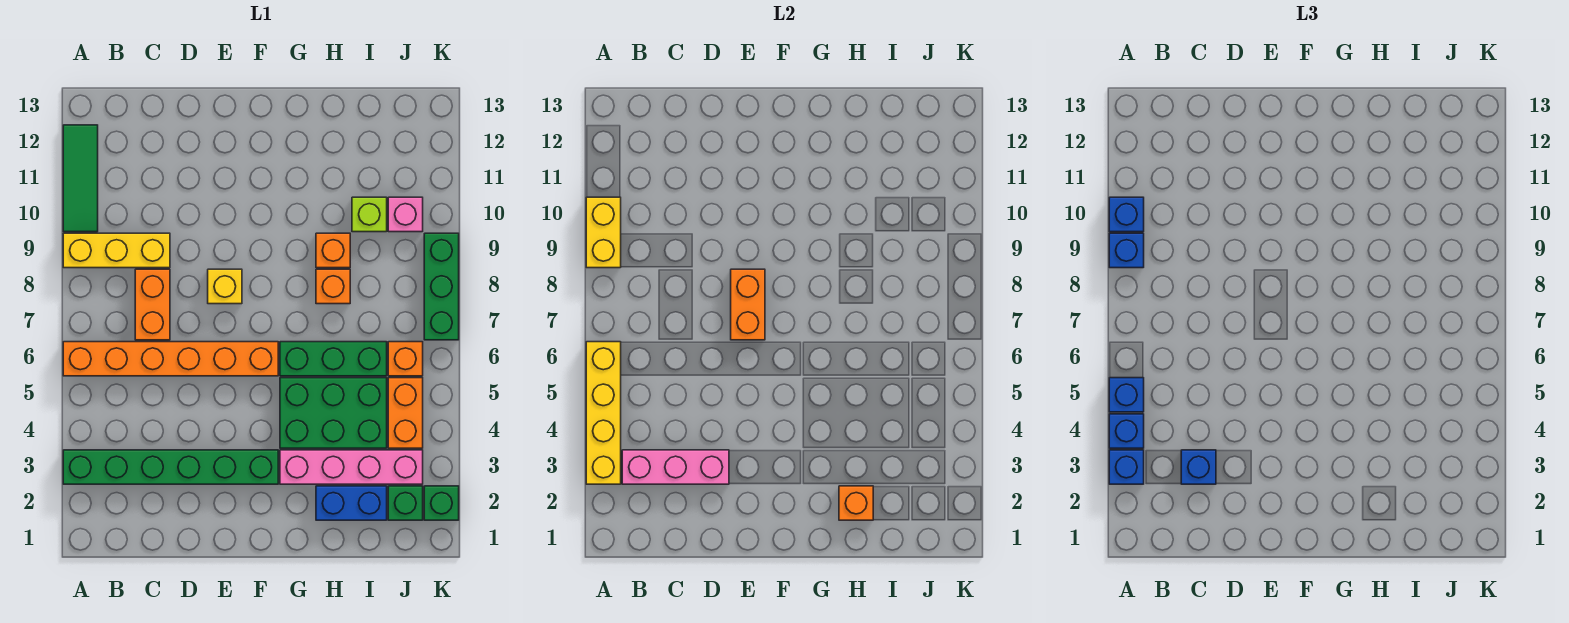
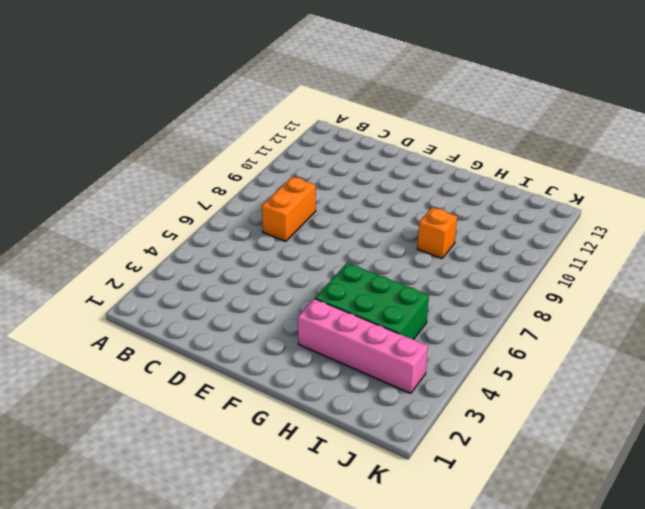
none -> green 1x6 brick [63,450,278,484]
none -> orange 1x6 brick [63,342,278,376]
none -> yellow 1x3 brick [63,233,170,268]
none -> green 1x3 tile [63,125,98,232]

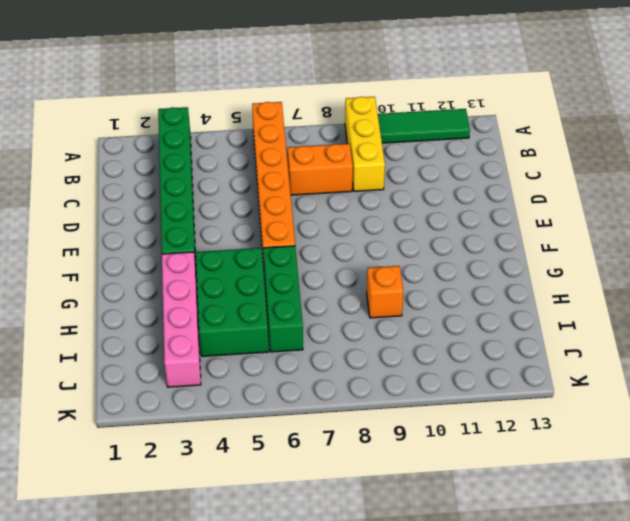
none -> yellow 1x1 brick [208,269,242,304]
none -> blue 1x2 brick [316,486,387,520]
none -> orange 1x1 brick [316,269,350,304]
none -> lime 1x1 brick [352,197,387,232]

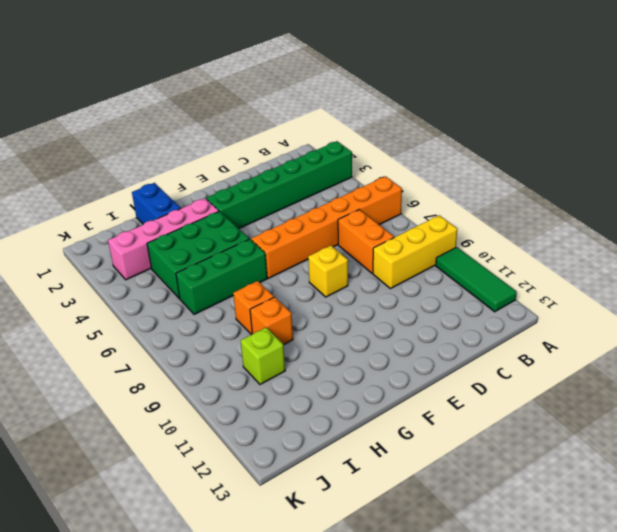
blue 1x2 brick [132,183,181,224] -> blue 1x2 brick turned to [316,486,387,520]
none -> green 1x1 brick [388,486,423,520]
none -> orange 1x2 brick [388,378,423,448]
none -> orange 1x1 brick [388,342,423,376]
none -> pink 1x1 brick [388,197,423,232]

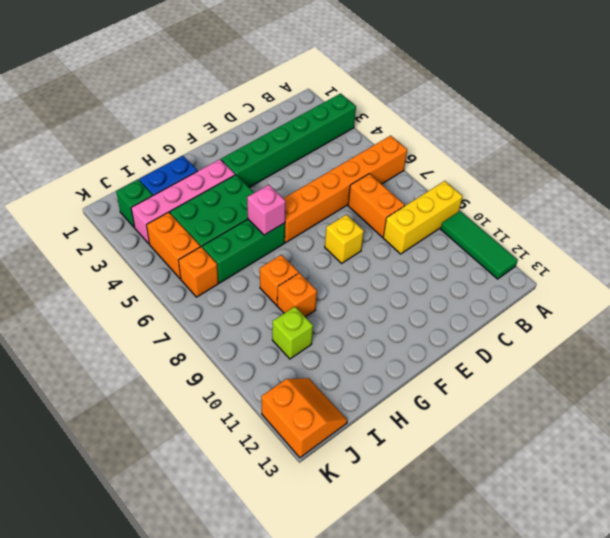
pink 1x1 brick [247,185,286,235] -> pink 1x1 brick moved to [388,197,423,232]
orange 2x2 slope [261,378,347,458] -> none
none -> green 1x1 brick [424,486,459,520]
none -> green 1x3 brick [424,233,459,340]
none -> yellow 1x4 brick [586,342,621,484]
none -> yellow 1x2 brick [586,197,621,268]

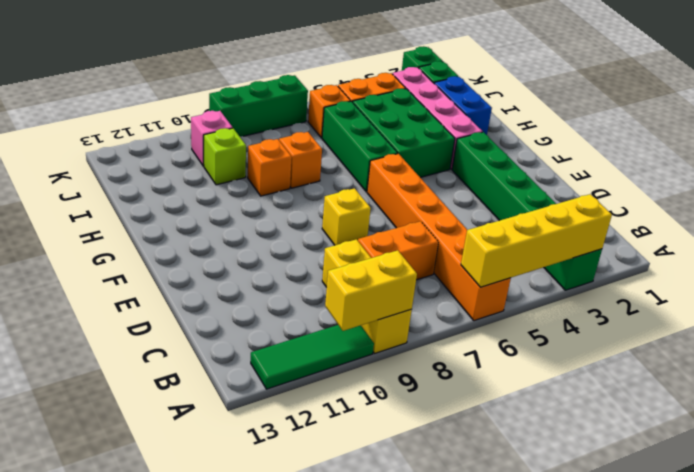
none -> pink 1x3 brick [622,450,729,484]
none -> orange 1x2 brick [731,269,765,340]
none -> orange 1x1 brick [839,486,873,520]
none -> blue 1x1 brick [1109,450,1144,484]

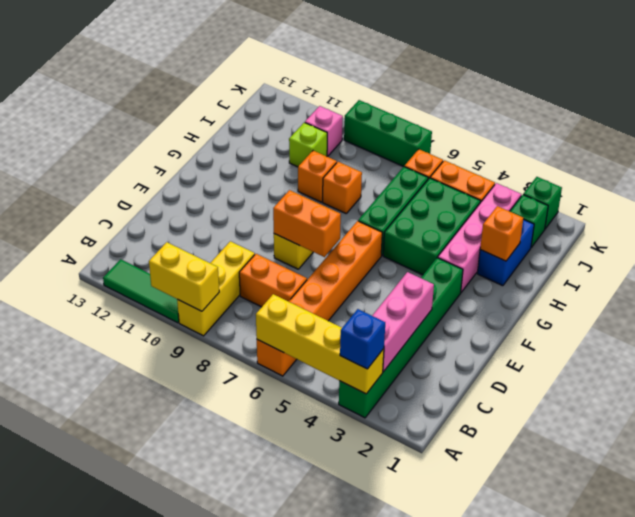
none -> blue 1x1 brick [1109,414,1144,448]
none -> blue 1x1 brick [1109,378,1144,412]
none -> blue 1x1 brick [1109,233,1144,268]
none -> blue 1x1 brick [1109,197,1144,232]

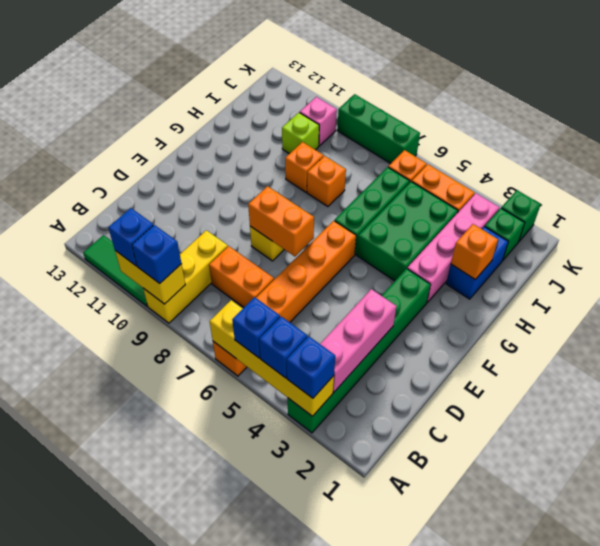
none -> blue 1x1 brick [1181,450,1216,484]

